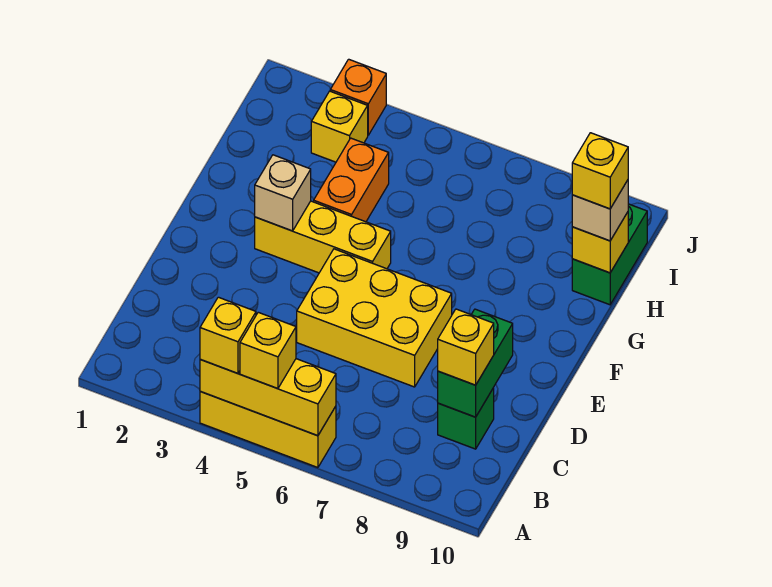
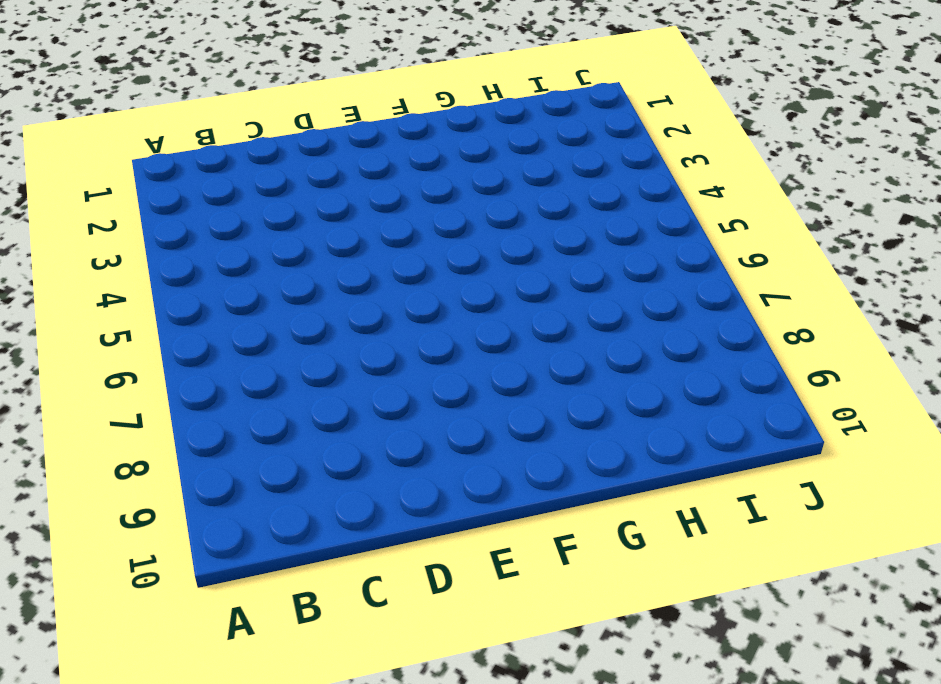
none -> yellow 1x3 brick [200,391,336,468]
none -> green 1x1 brick [438,388,494,449]
none -> yellow 2x3 brick [297,249,452,387]

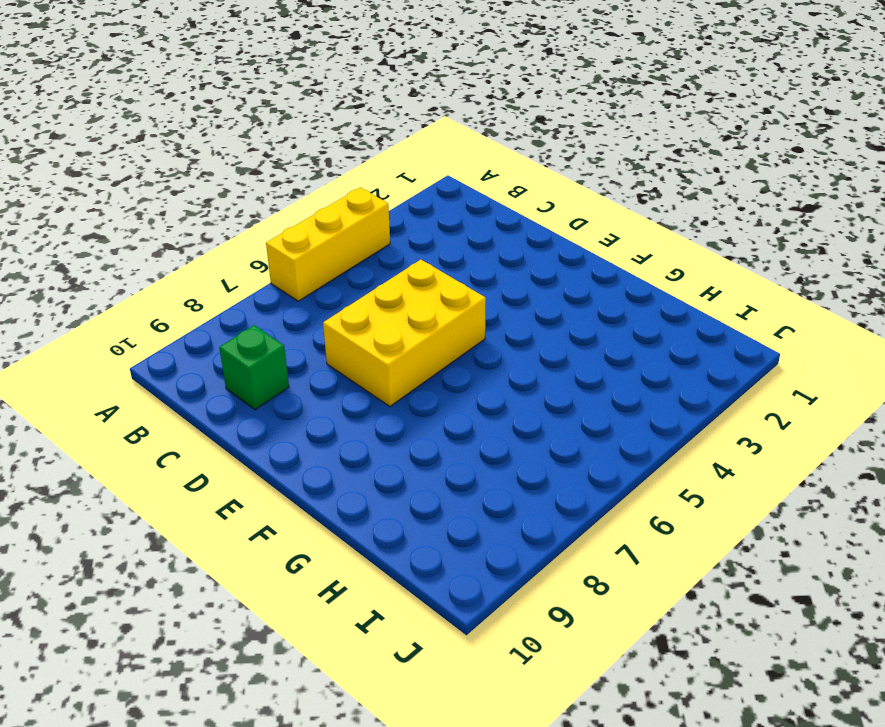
none -> yellow 1x3 brick [255,201,391,273]
none -> orange 1x2 brick [314,138,389,222]
none -> green 1x2 brick [572,204,647,305]

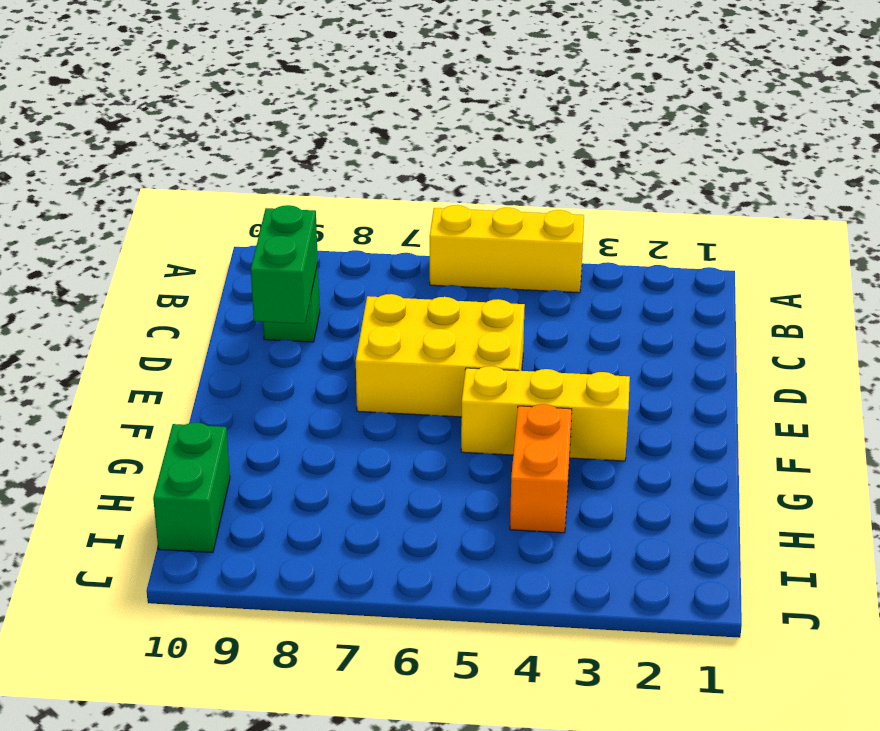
none -> yellow 1x1 brick [311,91,368,162]
none -> orange 1x1 brick [330,59,386,135]
none -> yellow 1x3 brick [200,359,336,436]

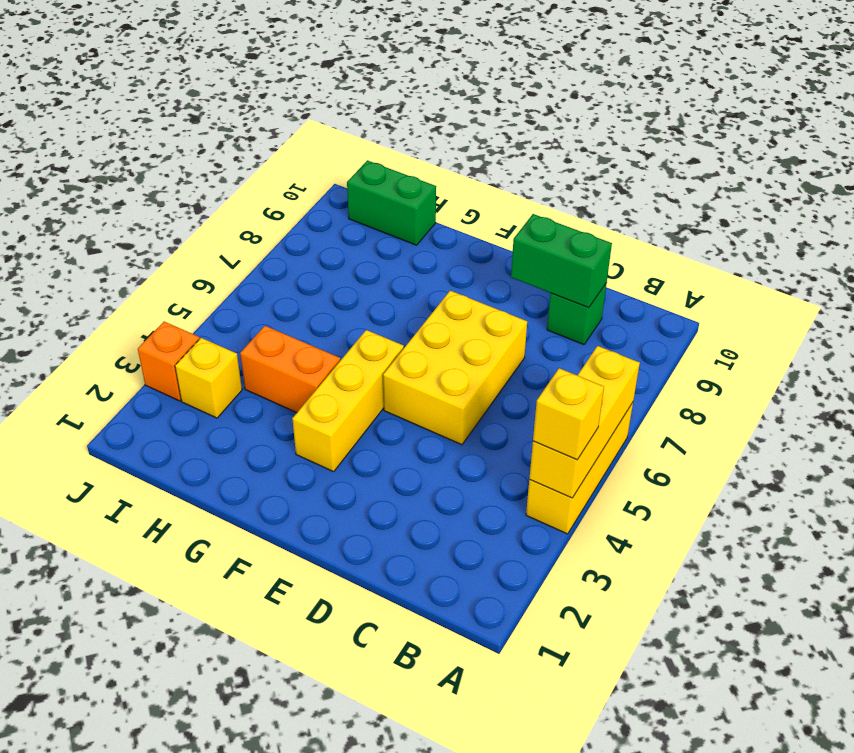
none -> tan 1x1 brick [255,155,311,231]
none -> yellow 1x1 brick [572,212,628,273]
none -> yellow 1x1 brick [240,312,296,389]

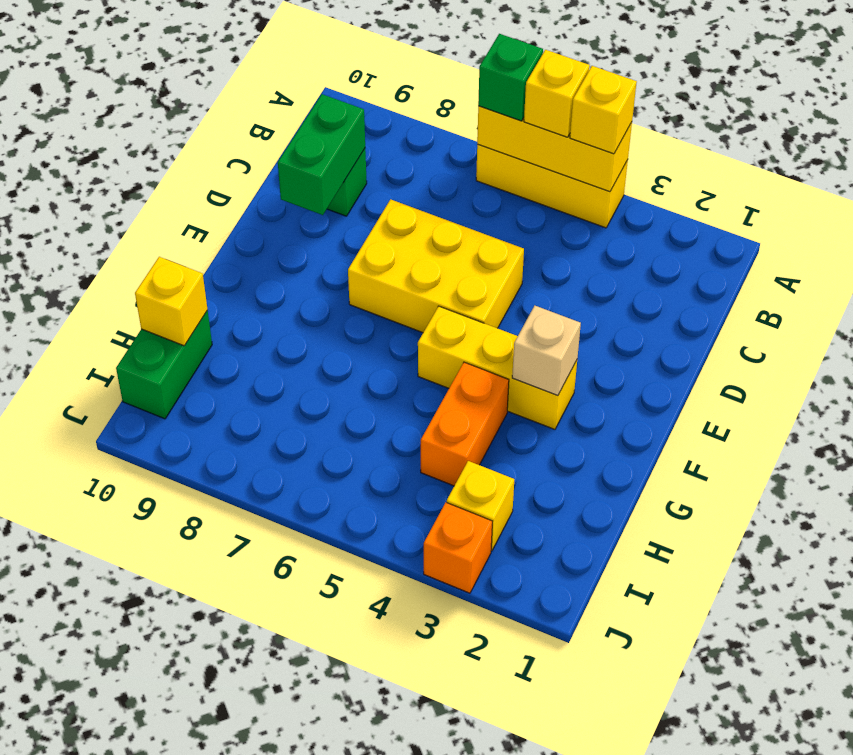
green 1x1 brick [478,34,543,121] -> none
none -> yellow 1x1 brick [438,309,494,385]
none -> tan 1x1 brick [572,180,628,241]
none -> yellow 1x1 brick [572,133,628,209]

